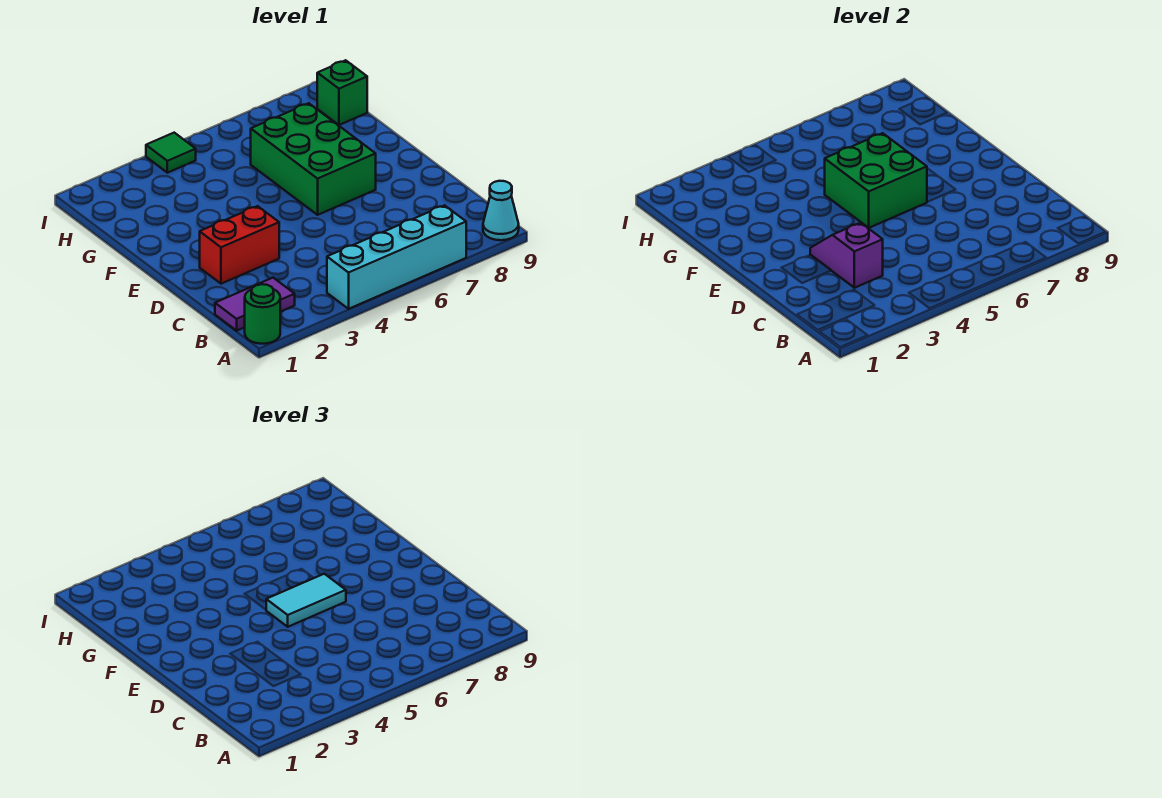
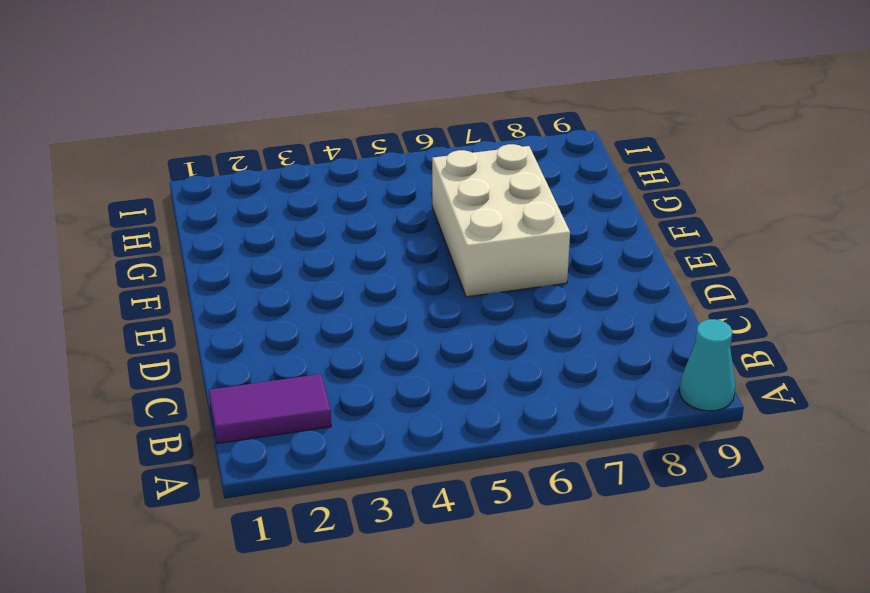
white 2x3 brick [432,144,570,297] -> green 2x3 brick [251,103,376,215]
none -> green 1x1 round brick [245,284,280,344]
none -> cyan 1x4 brick [327,205,466,309]

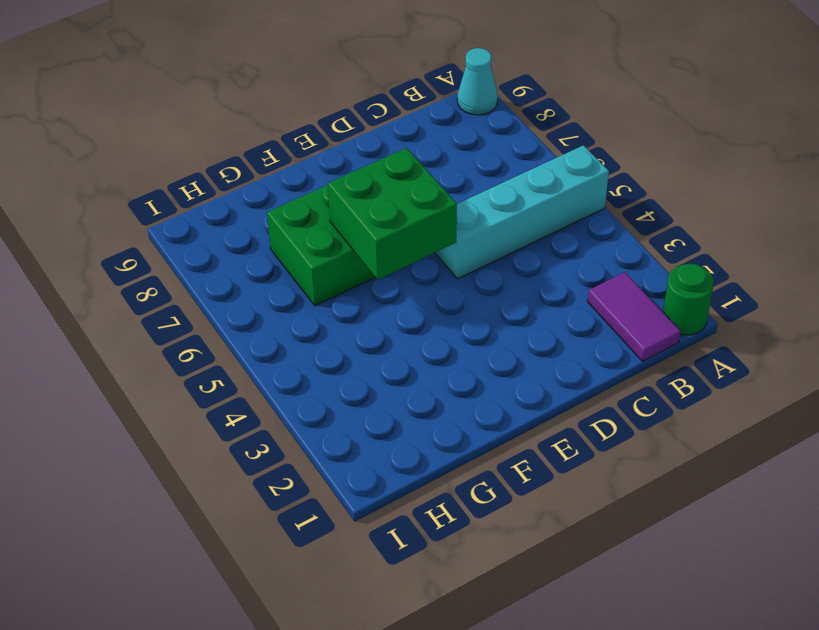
cyan 1x4 brick [435,145,609,279] -> cyan 1x4 brick turned to [327,205,466,309]
none -> red 1x2 brick [200,206,279,284]
none -> green 1x1 brick [317,60,367,125]

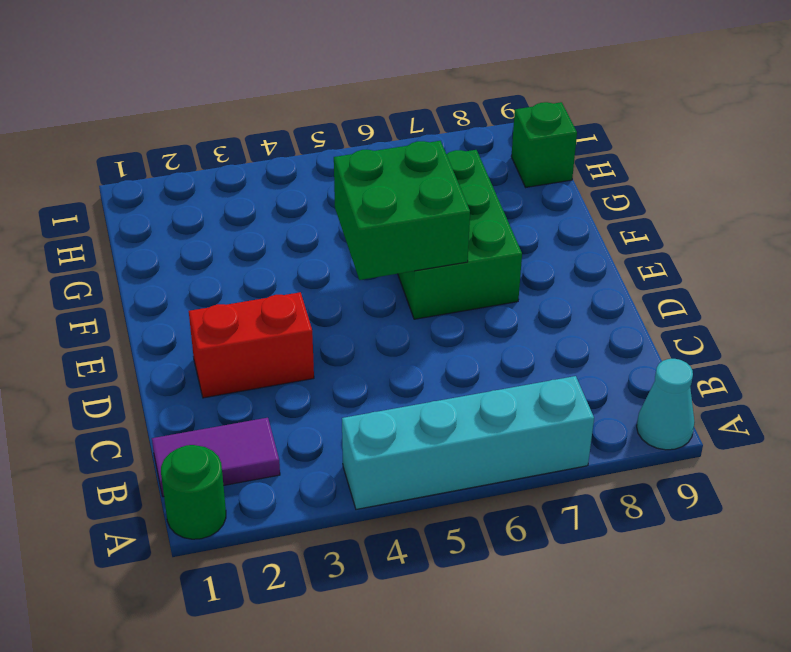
none -> green 1x1 tile [146,133,196,173]
none -> purple 1x2 slope [810,223,883,288]

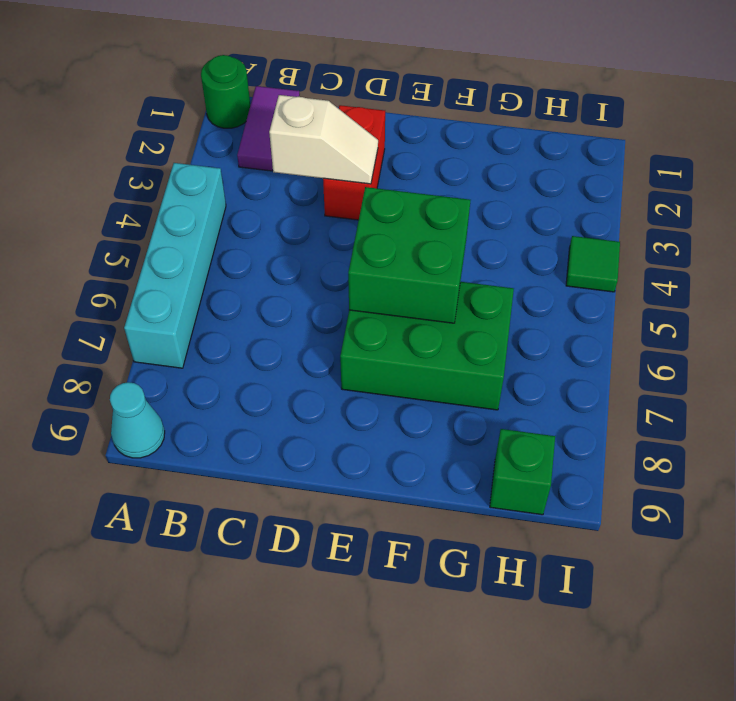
white 1x2 slope [269,95,378,184] -> purple 1x2 slope [810,223,883,288]
none -> cyan 1x2 tile [266,574,346,627]

